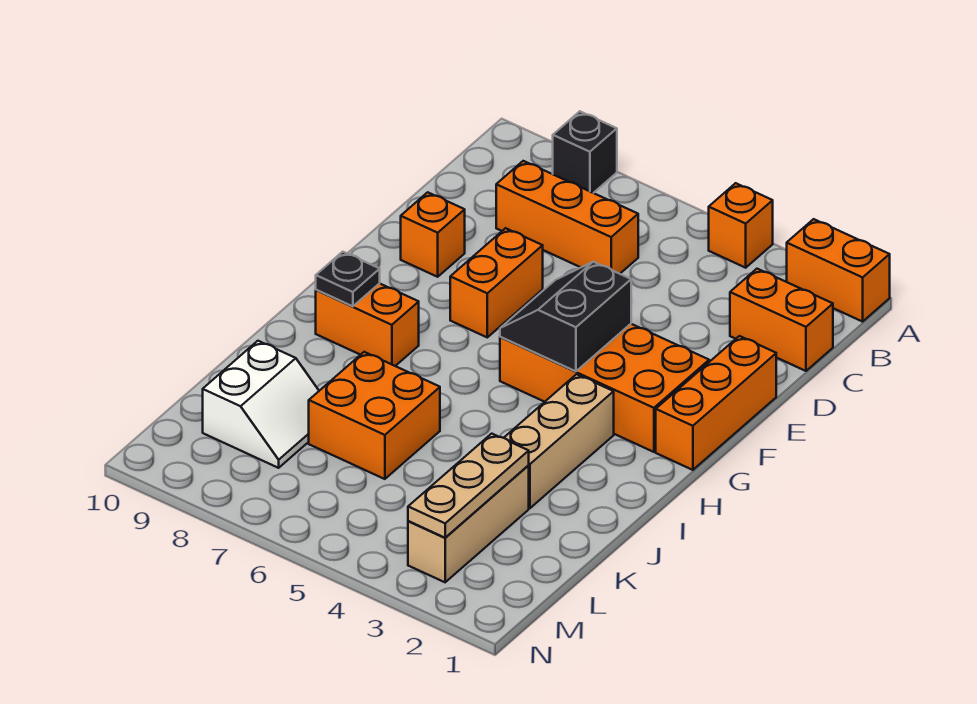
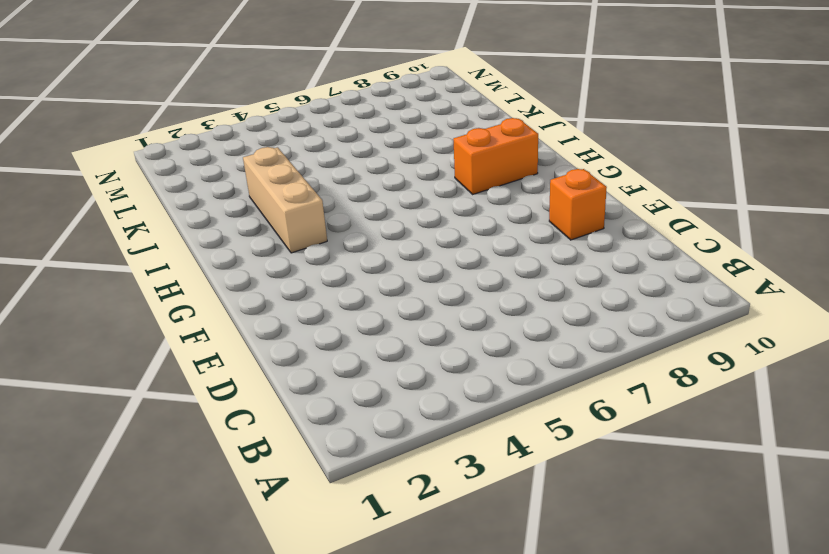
none -> orange 1x2 brick [787,219,890,322]
none -> orange 1x1 brick [709,183,773,268]
none -> black 1x1 brick [553,111,617,193]

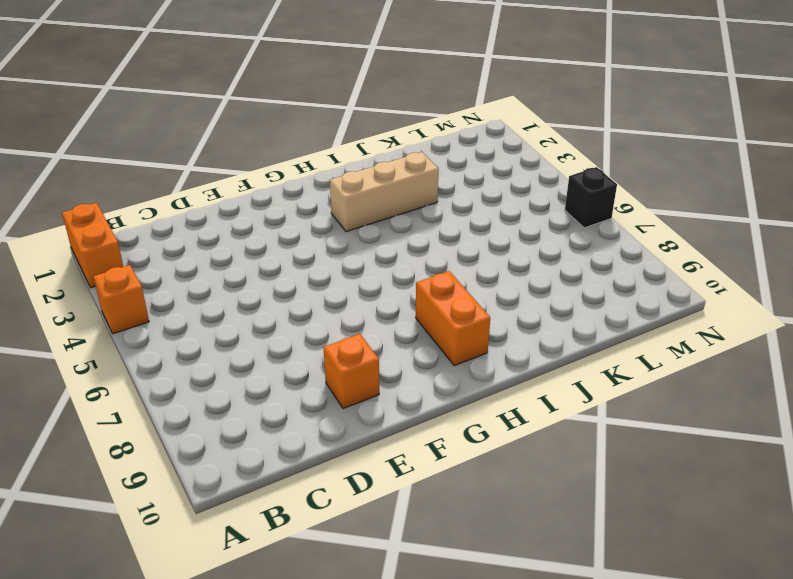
black 1x1 brick [565,167,617,228] -> black 1x1 brick moved to [553,111,617,193]
none -> orange 1x2 brick [730,269,833,371]
none -> orange 1x3 brick [496,161,638,274]
none -> orange 1x3 brick [656,336,776,470]

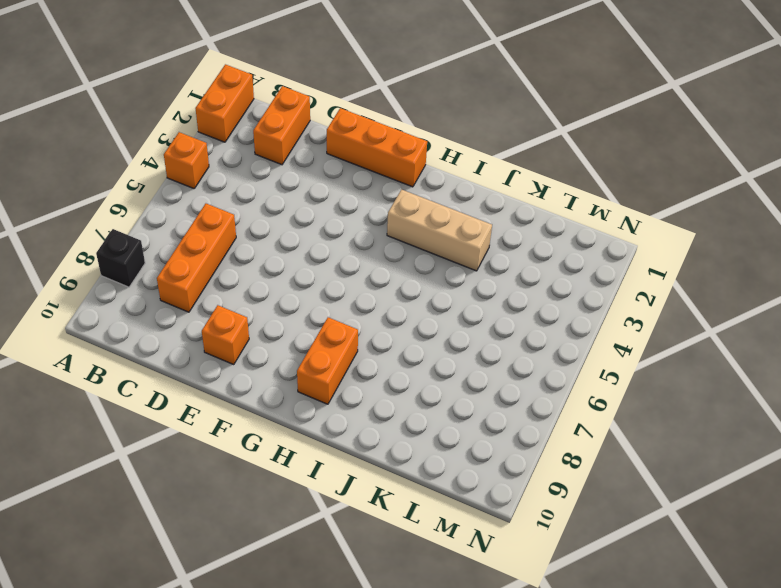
none -> orange 1x2 brick [450,228,543,337]
none -> orange 2x4 brick [500,324,709,452]
none -> orange 2x2 brick [309,352,440,479]

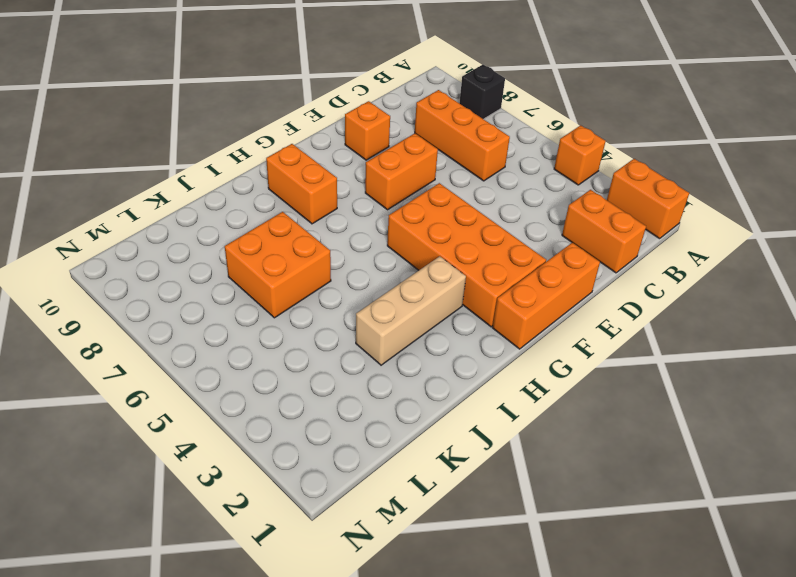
none -> tan 1x3 brick [408,466,529,582]
none -> white 2x2 slope [203,341,319,468]
none -> black 2x2 slope [500,262,631,371]

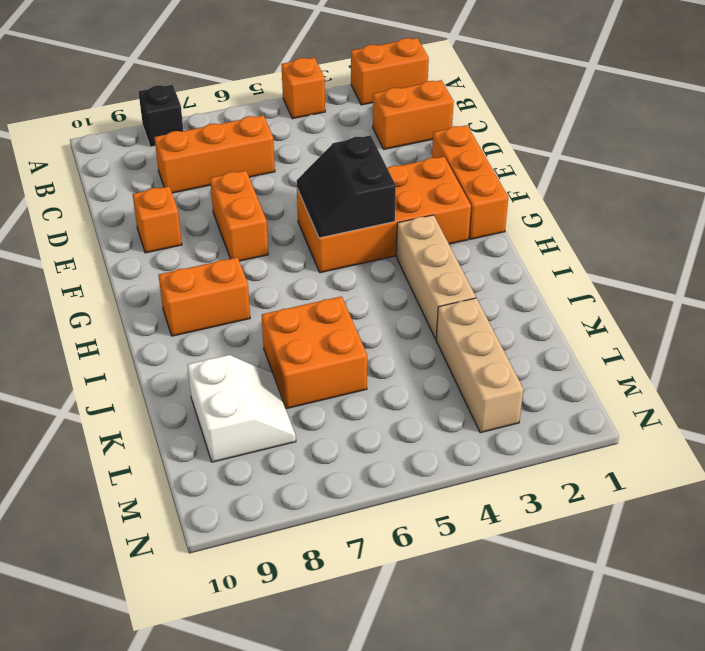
none -> black 1x1 plate [316,252,380,306]
none -> tan 1x3 plate [408,434,529,538]

